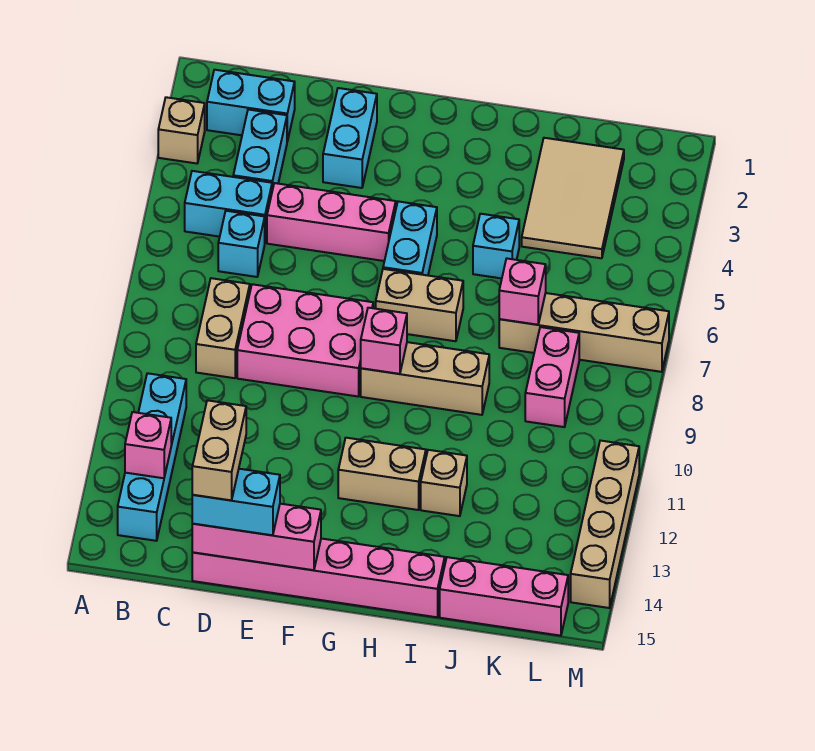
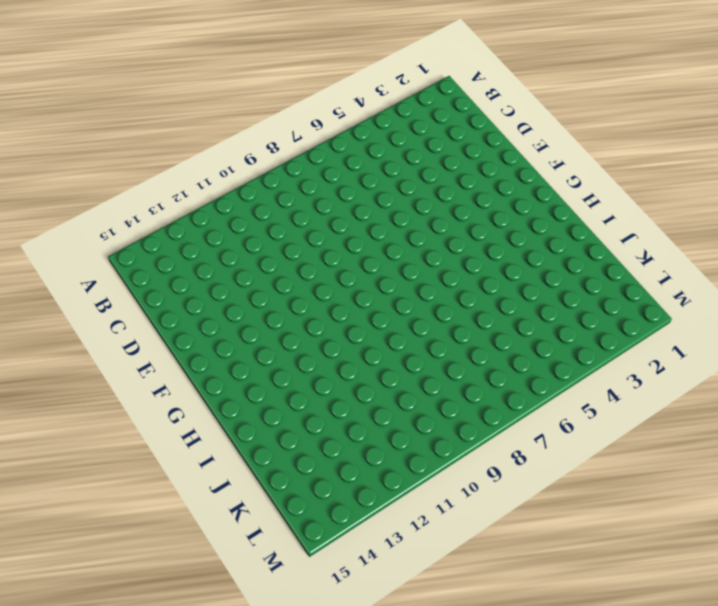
none -> tan 1x1 brick [158,97,205,163]
none -> cyan 1x2 brick [207,70,295,142]
none -> cyan 1x2 brick [185,171,272,241]

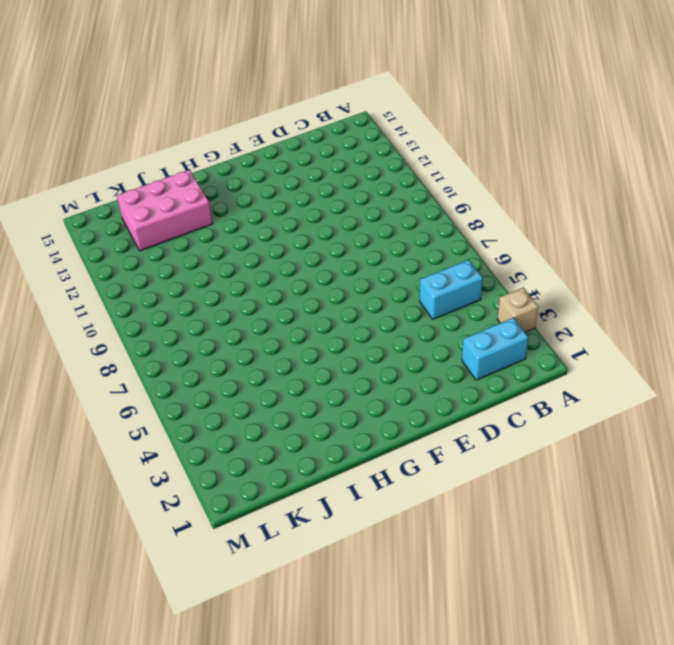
pink 2x3 brick [117,170,213,251] -> pink 2x3 brick moved to [237,284,373,397]
none -> cyan 1x4 brick [118,373,186,541]
none -> cyan 1x2 brick [233,110,287,190]
none -> cyan 1x1 brick [218,211,265,277]

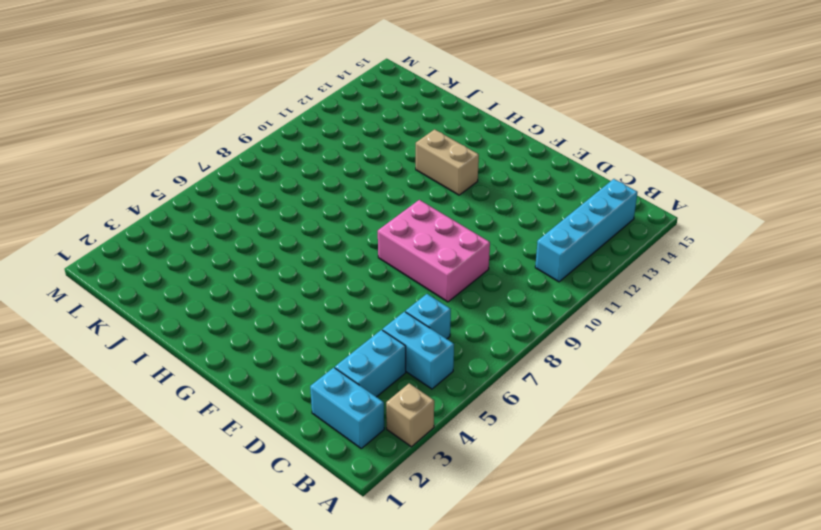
none -> tan 1x2 brick [196,278,250,378]
none -> pink 1x3 brick [267,183,396,261]
none -> pink 1x6 brick [192,539,445,617]

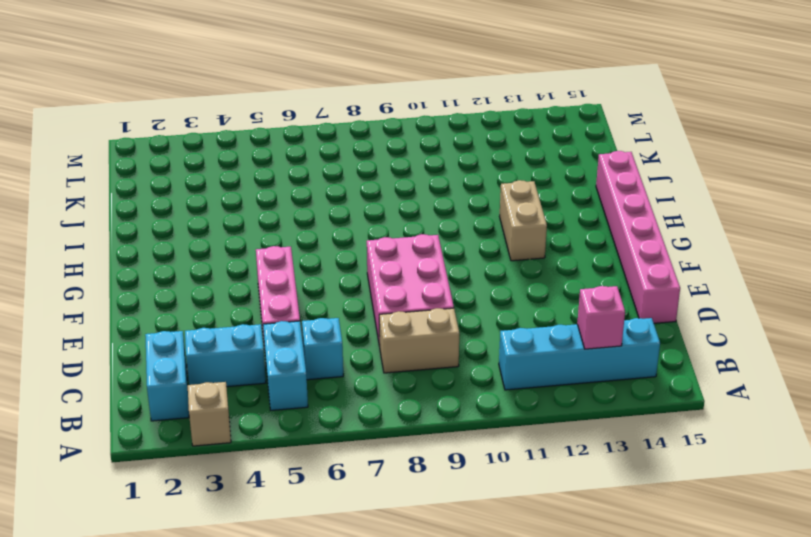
none -> cyan 1x2 brick [323,88,377,188]
none -> cyan 1x2 brick [383,201,437,275]
none -> tan 1x2 brick [376,269,463,341]

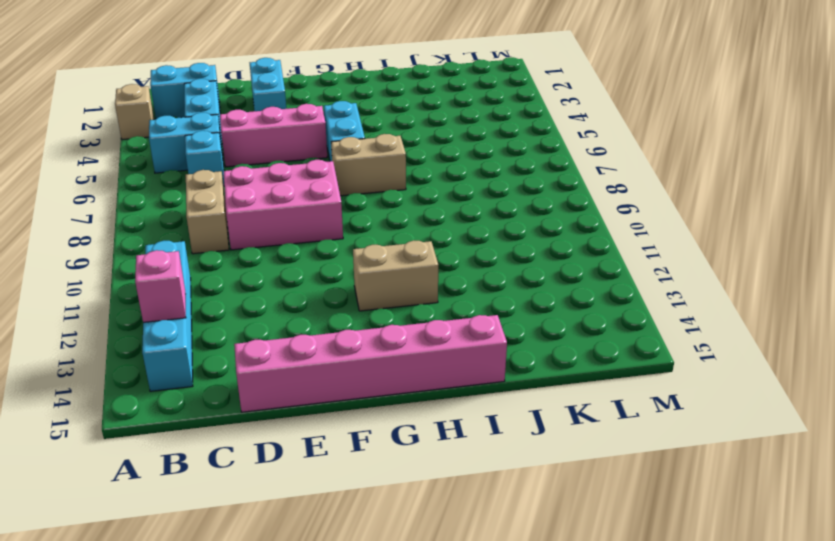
none -> tan 1x3 brick [361,342,489,415]
none -> cyan 1x1 brick [473,214,519,278]
none -> tan 1x1 brick [421,450,467,516]

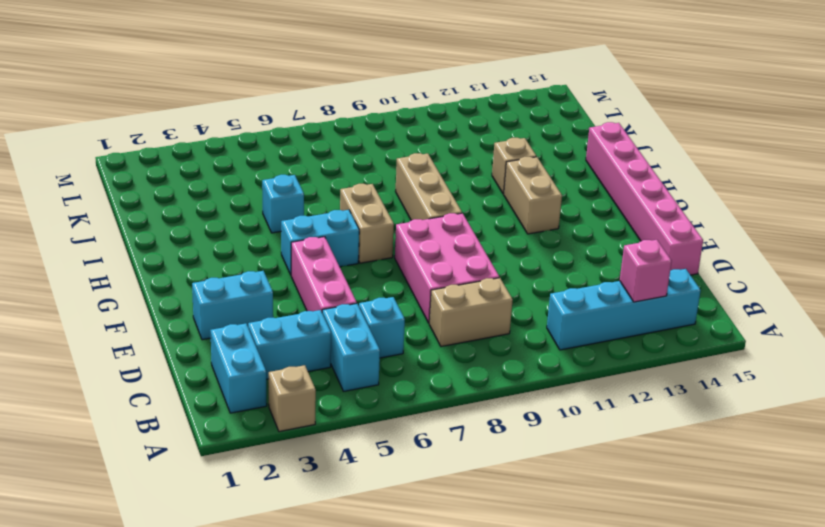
none -> tan 2x3 tile [522,138,624,258]
none -> tan 1x4 brick [499,293,669,372]
none -> pink 1x3 brick [440,557,568,636]

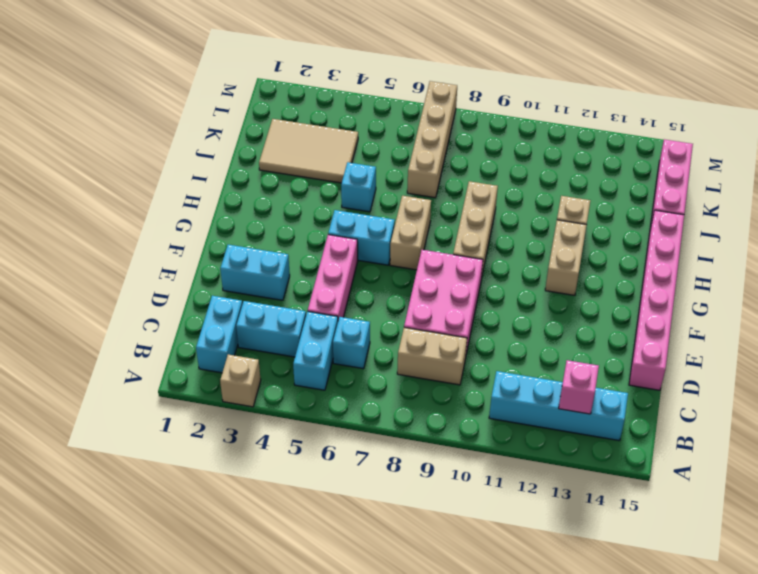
none -> pink 1x2 brick [525,327,579,427]
none -> tan 1x4 brick [571,441,639,608]
none -> pink 1x3 brick [192,504,321,570]

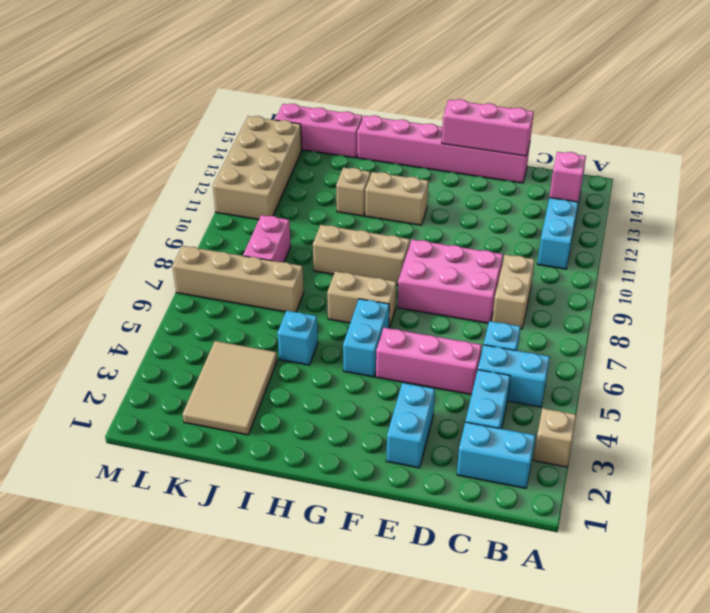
tan 2x4 brick [213,116,302,220] -> tan 1x4 brick [571,441,639,608]
none -> pink 1x1 brick [361,308,407,374]
none -> pink 1x1 brick [499,259,546,325]
none -> cyan 1x2 brick [192,469,280,535]

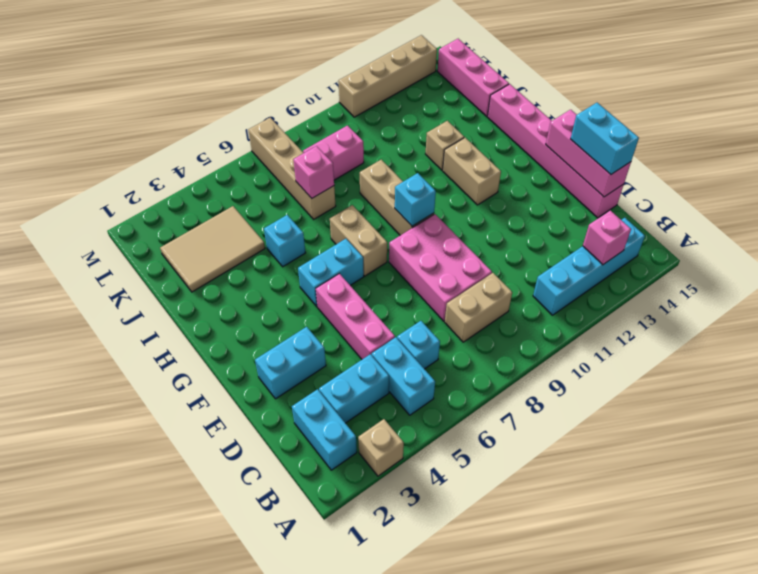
cyan 1x1 brick [395,173,436,226] -> pink 1x1 brick [361,308,407,374]
none -> tan 1x2 brick [192,400,246,500]

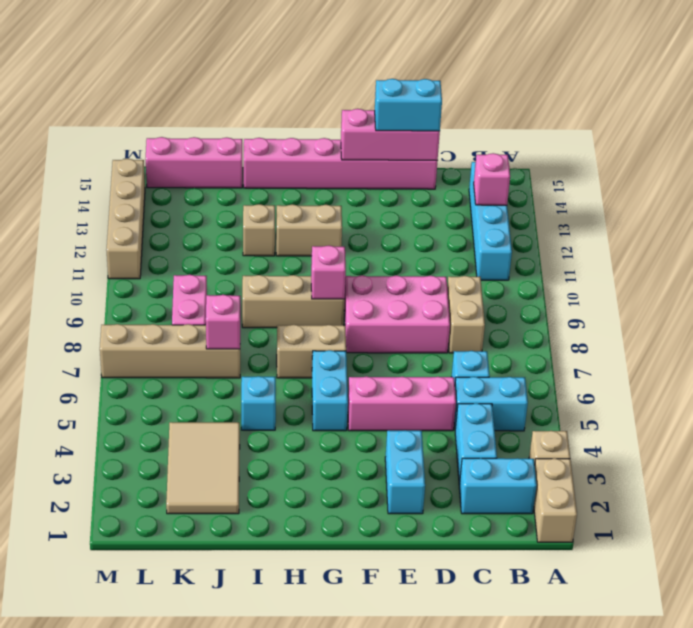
tan 1x2 brick [534,458,577,542] -> tan 1x2 brick moved to [192,400,246,500]

